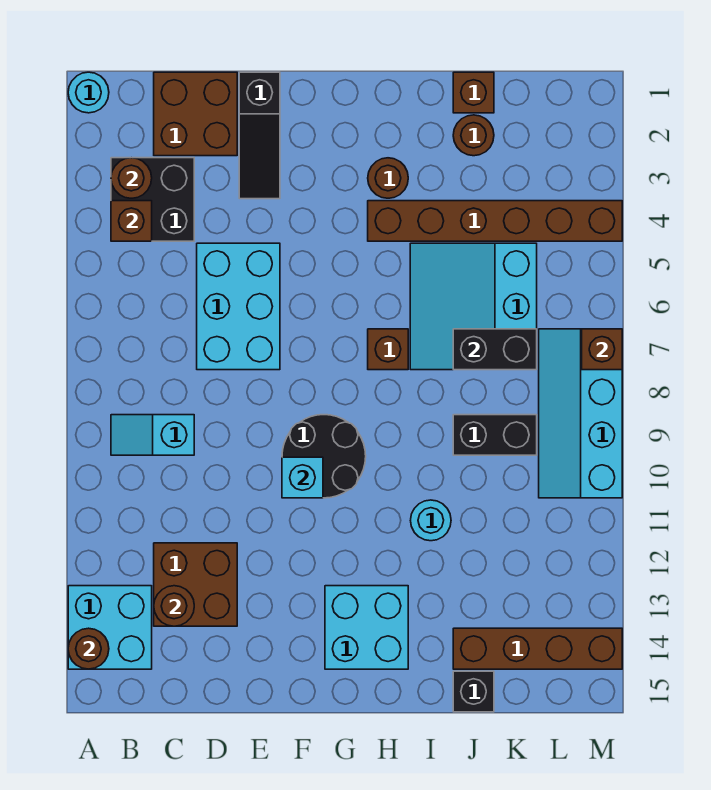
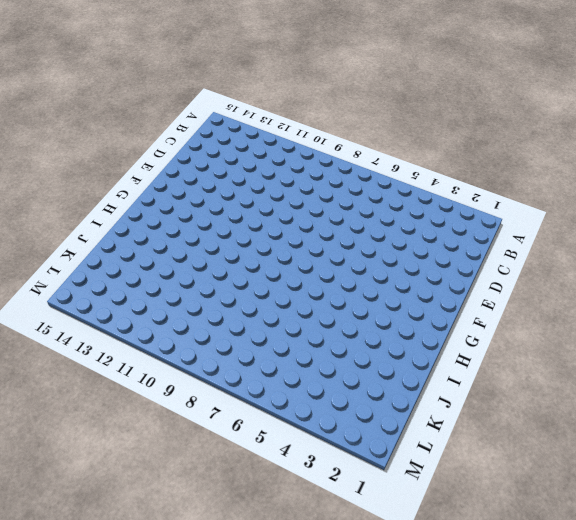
none -> cyan 1x1 round brick [68,72,109,113]
none -> cyan 2x2 brick [68,586,152,669]
none -> black 2x2 brick [111,158,194,241]

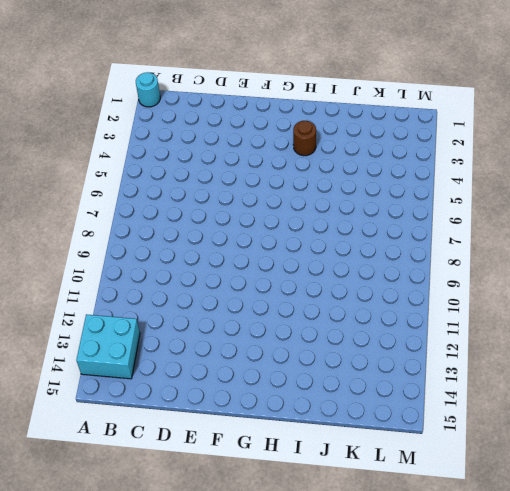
none -> black 2x2 brick [111,158,194,241]
none -> cyan 1x2 slope [111,415,194,455]
none -> brown 2x2 brick [154,72,237,156]

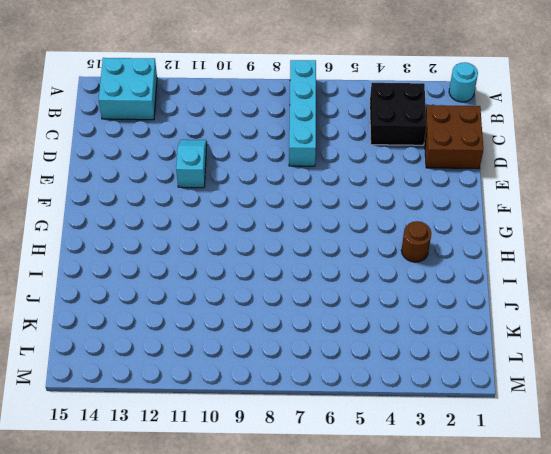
cyan 1x4 brick [289,60,316,166] -> cyan 2x3 brick [197,243,280,370]
cyan 1x2 slope [176,140,207,188] -> cyan 1x2 slope moved to [111,415,194,455]
none -> brown 2x2 brick [154,543,237,626]
none -> black 1x3 slope [239,72,280,199]
none -> black 2x2 round brick [282,415,366,498]

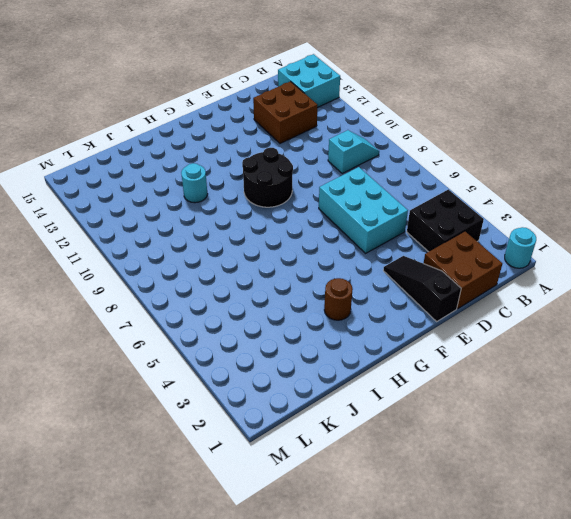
none -> cyan 2x2 brick [325,586,408,669]
none -> brown 1x6 brick [368,201,622,241]
none -> brown 1x1 brick [368,329,408,370]

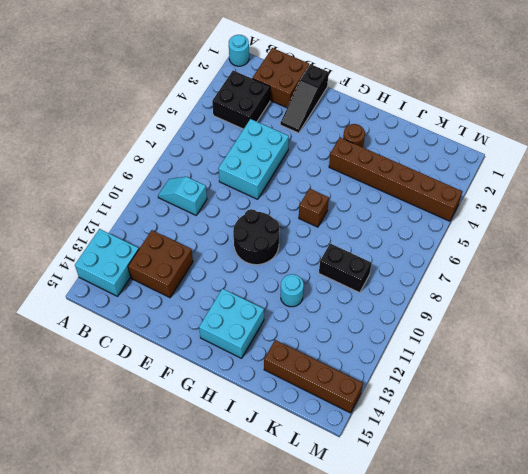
none -> cyan 3x3 slope [410,243,537,370]
none -> brown 1x1 brick [453,72,494,113]
none -> brown 1x1 round brick [453,115,494,156]

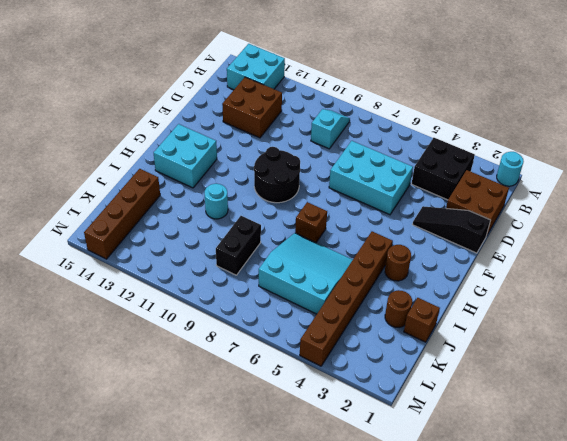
none -> black 1x1 brick [453,671,494,712]
none -> cyan 2x4 slope [539,329,622,498]
none -> brown 1x1 round brick [68,628,109,669]

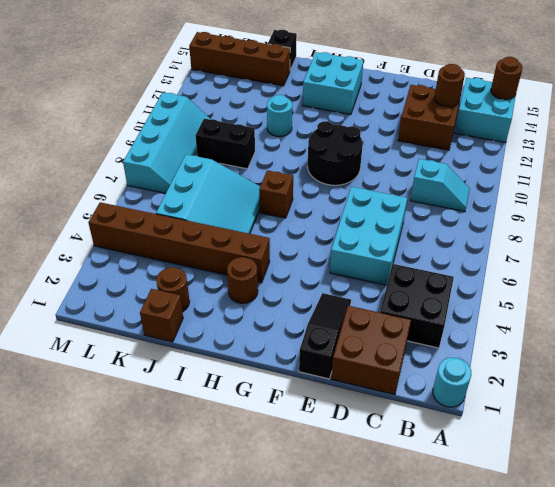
none -> brown 1x1 round brick [111,158,152,198]
none -> brown 1x1 brick [111,201,152,241]
none -> cyan 1x1 brick [282,457,323,498]

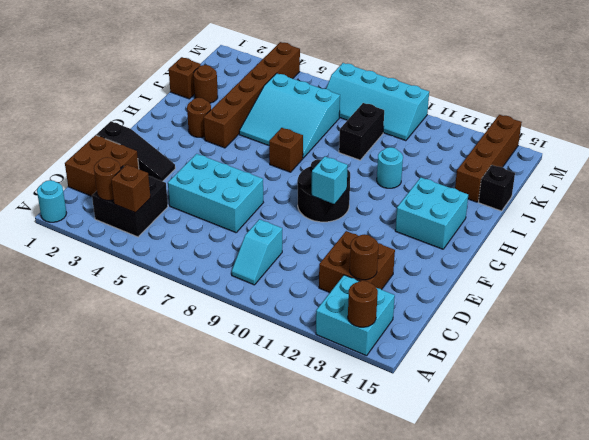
none -> black 1x2 brick [453,329,537,370]
none -> brown 1x1 brick [582,329,622,370]

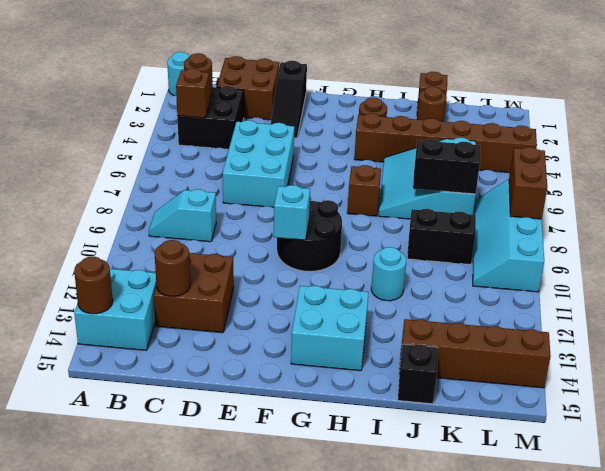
brown 1x2 brick [509,147,547,219] -> brown 1x1 brick [582,329,622,370]

